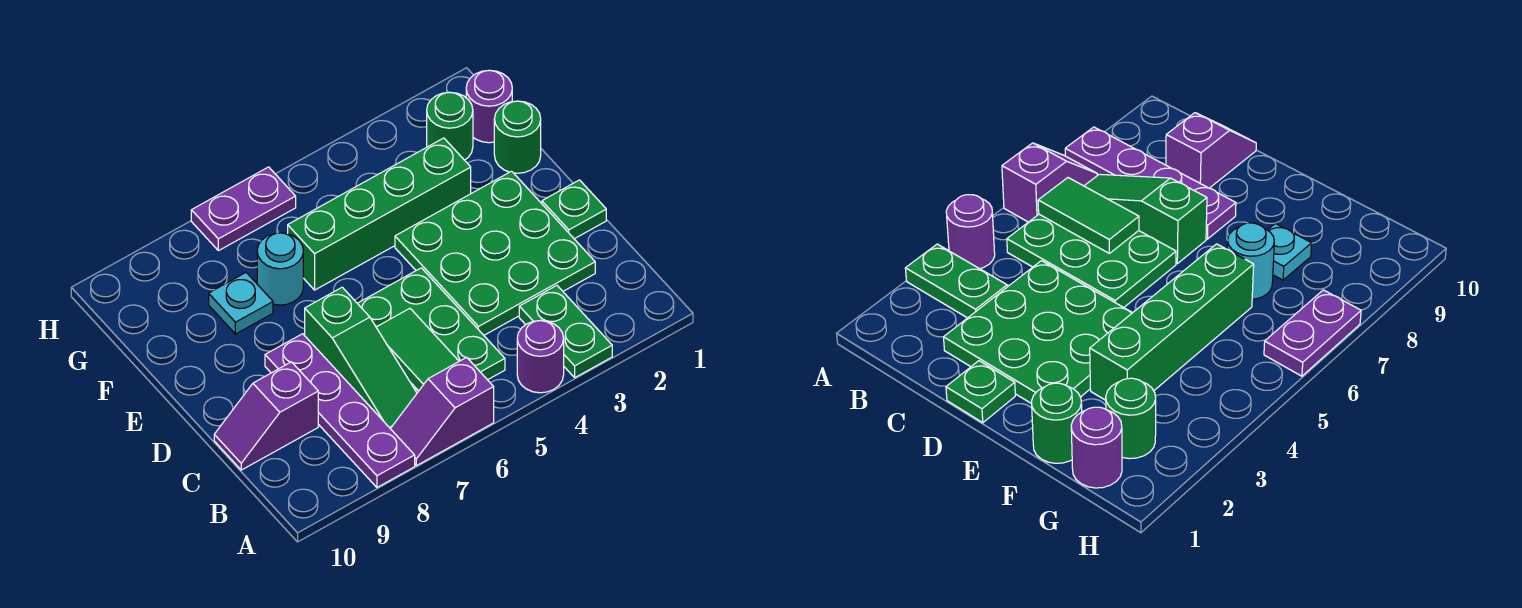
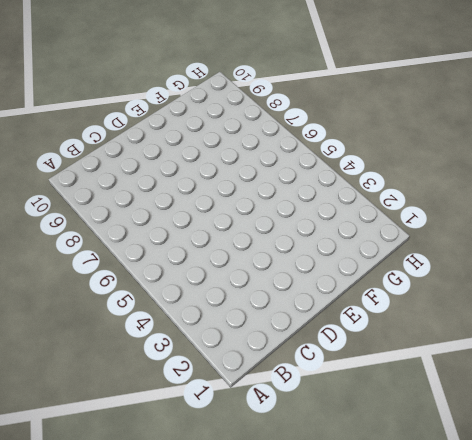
none -> green 1x2 plate [519,285,612,377]
none -> purple 1x1 round brick [517,321,564,393]
none -> purple 1x2 slope [391,357,494,466]

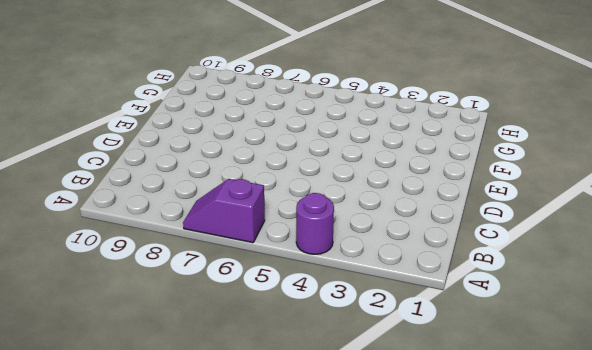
none -> green 1x2 plate [519,285,612,377]
none -> purple 1x4 plate [265,334,415,487]
none -> green 2x3 plate [357,268,505,393]

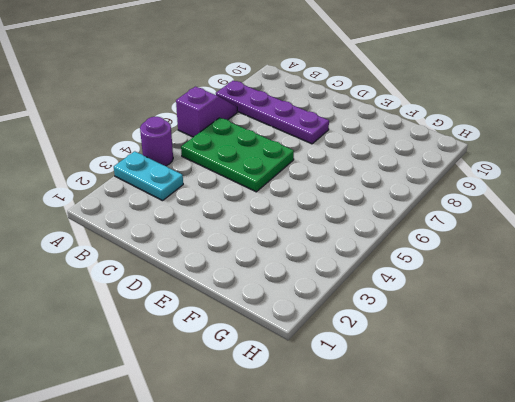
cyan 1x2 plate [114,151,183,201] -> green 1x2 plate [519,285,612,377]
none -> green 1x3 slope [305,287,417,429]
none -> green 3x3 plate [395,171,595,335]
none -> purple 1x2 slope [214,362,318,470]

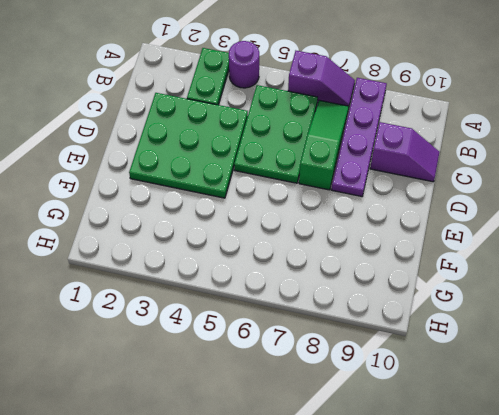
none -> green 1x1 plate [542,180,606,239]
none -> green 1x1 round brick [494,101,541,173]
none -> green 1x4 brick [288,138,471,290]

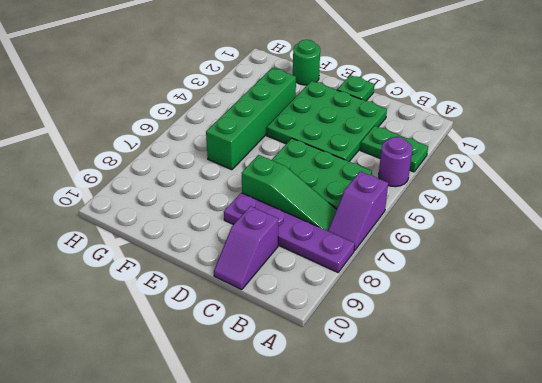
none -> cyan 1x1 round brick [257,233,303,305]
none -> cyan 1x1 plate [209,273,273,334]
none -> purple 1x1 round brick [466,70,512,143]

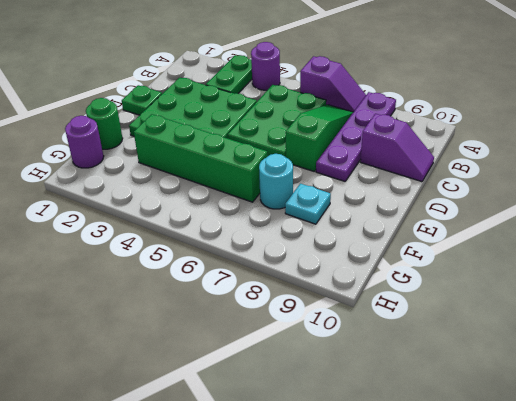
none -> green 1x1 round brick [427,92,473,160]
none -> purple 1x2 plate [191,167,296,251]
none -> green 1x2 tile [376,308,459,391]

